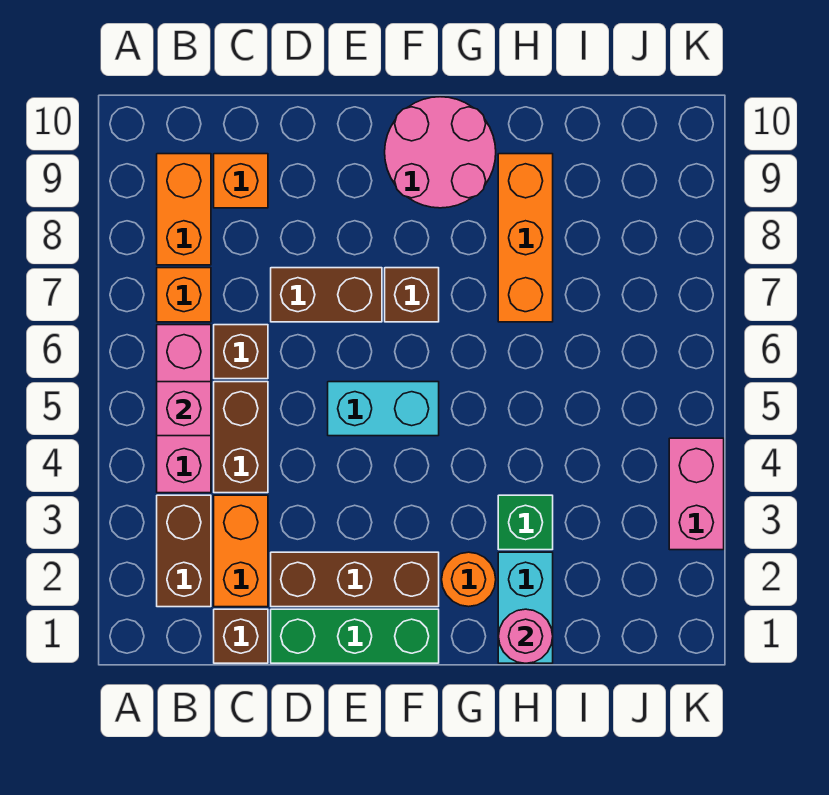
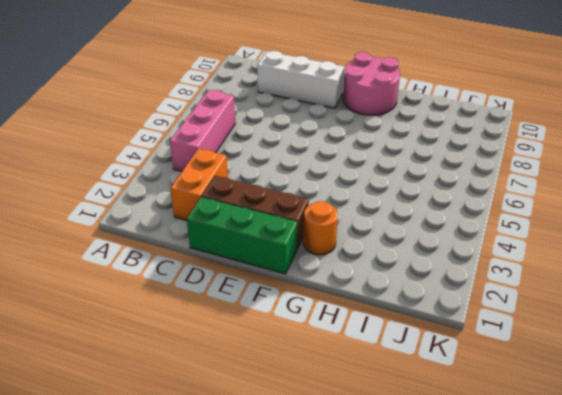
white 1x3 brick [257,51,344,108] -> orange 1x1 brick [214,154,268,208]
none -> brown 1x2 brick [157,495,211,607]
none -> orange 1x1 brick [157,268,211,322]
none -> orange 1x2 brick [157,154,211,265]

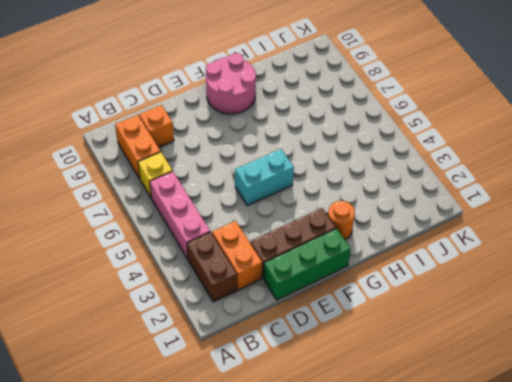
yellow 1x1 brick [138,152,172,198] -> orange 1x1 brick [157,268,211,322]
none -> brown 1x1 brick [214,609,268,663]
none -> brown 1x2 brick [214,382,268,493]
none -> brown 1x1 brick [214,325,268,379]

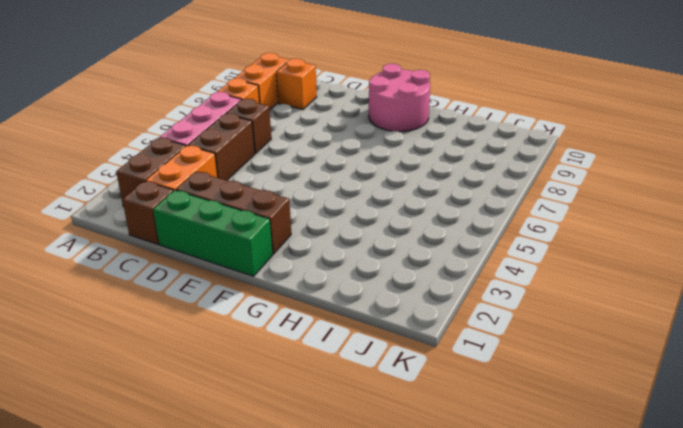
none -> brown 1x2 brick [271,268,382,322]
none -> cyan 1x2 brick [328,382,439,436]
none -> brown 1x1 brick [385,268,439,322]

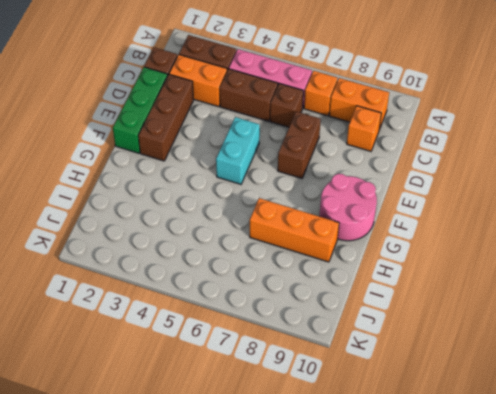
none -> brown 1x1 brick [385,268,439,322]
none -> orange 1x1 round brick [442,552,496,607]
none -> cyan 1x2 brick [498,552,553,663]

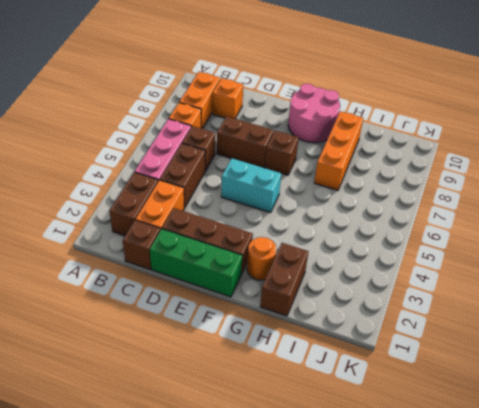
brown 1x2 brick [260,243,308,316] -> cyan 1x2 brick [498,552,553,663]
none -> green 1x1 brick [498,495,553,550]
none -> pink 1x2 brick [669,438,724,550]
none -> pink 1x1 brick [157,382,211,436]

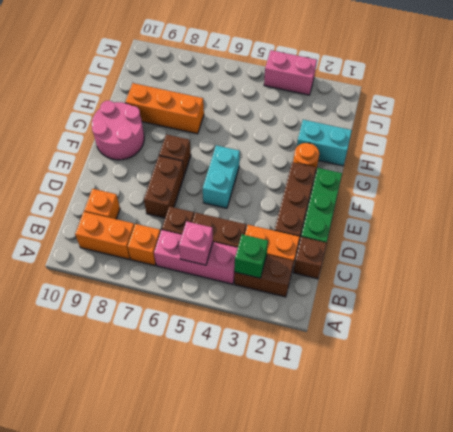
green 1x1 brick [235,234,268,278] -> green 1x1 brick moved to [498,495,553,550]
none -> pink 1x1 round brick [499,609,553,663]

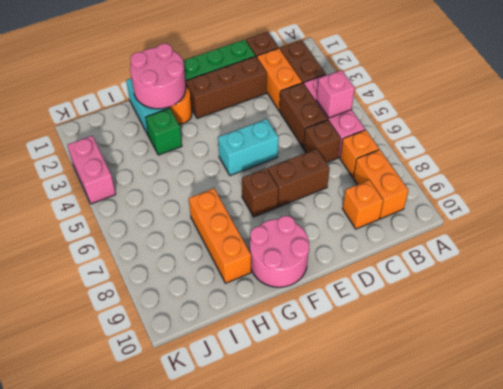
pink 2x2 round brick [130,44,186,109] -> pink 1x1 round brick [499,609,553,663]

